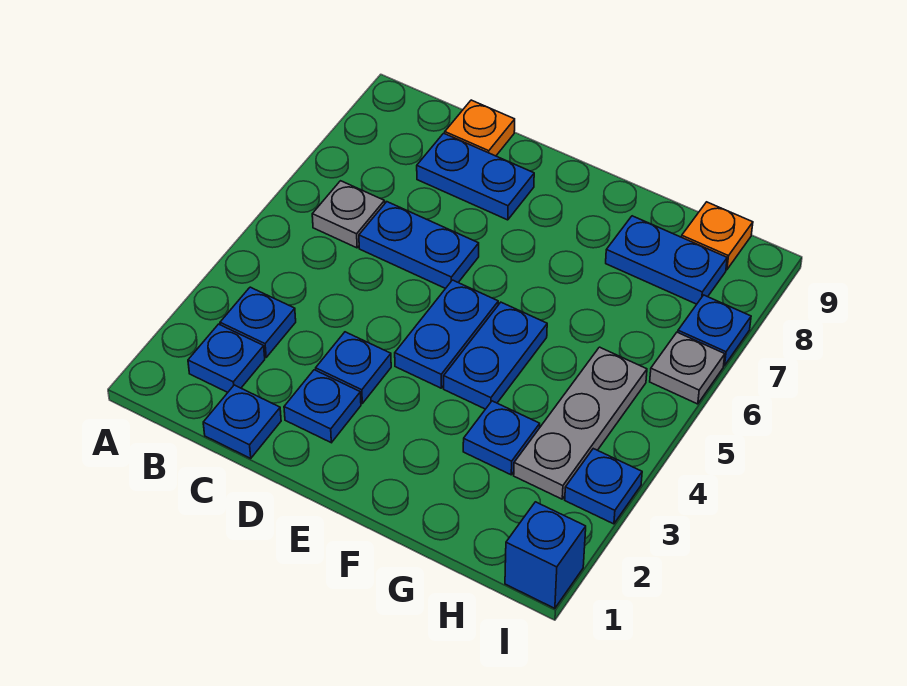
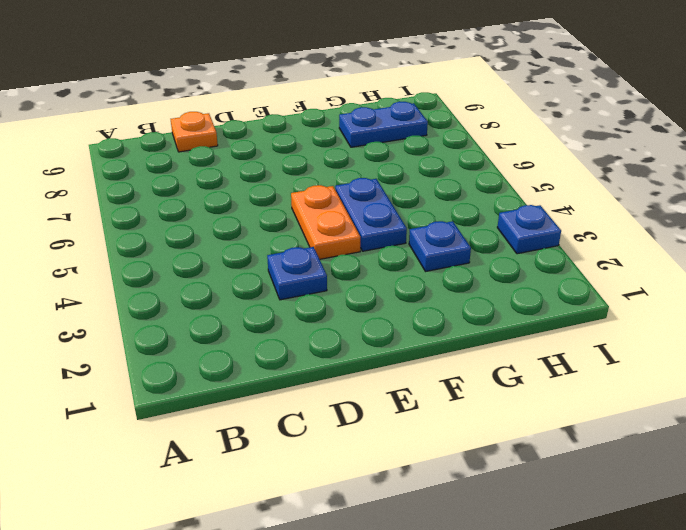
orange 1x2 plate [291,185,360,259] -> blue 1x2 plate [395,280,498,388]
none -> blue 1x1 plate [188,324,265,392]
none -> blue 1x1 plate [220,287,296,357]
none -> grey 1x1 plate [312,181,385,248]

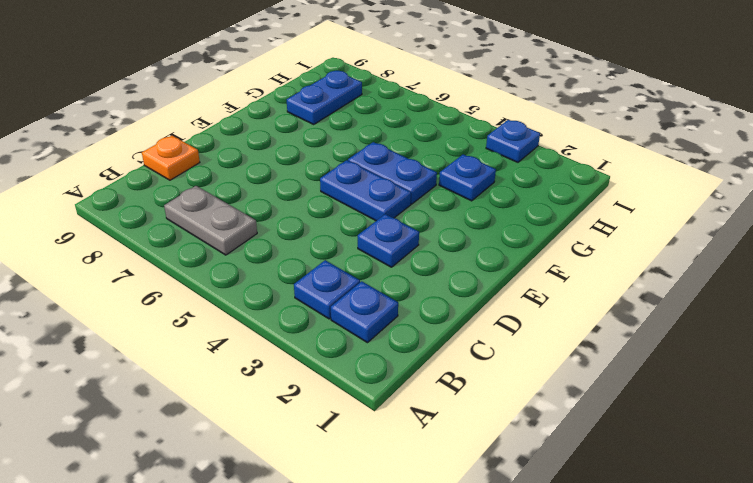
grey 1x2 plate [164,186,257,255] -> grey 1x1 plate [312,181,385,248]
none -> blue 1x1 plate [203,385,281,458]
none -> blue 1x2 plate [359,202,479,289]
none -> blue 1x2 plate [417,133,534,220]

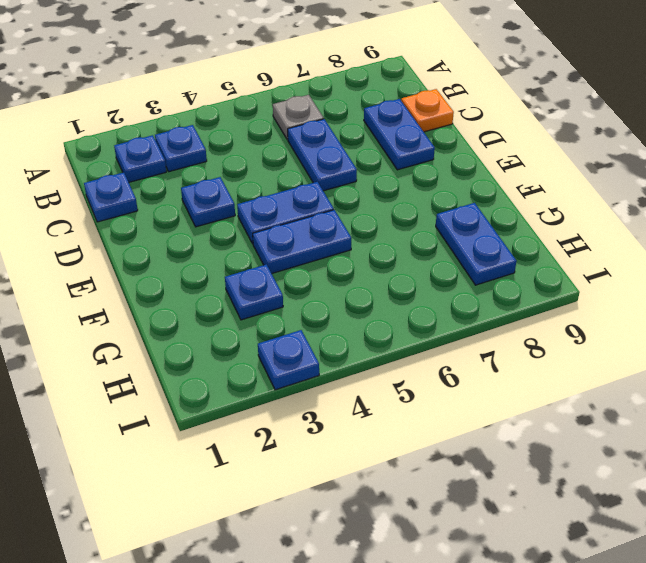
none -> blue 1x1 plate [284,370,361,443]
none -> grey 1x3 plate [514,347,647,499]
none -> orange 1x1 plate [682,202,753,270]

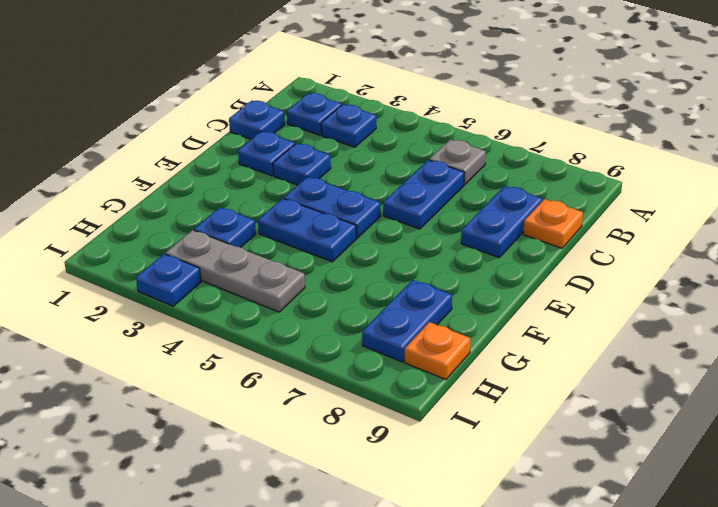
none -> blue 1x1 brick [505,502,586,608]
none -> grey 1x1 plate [650,332,725,404]
none -> blue 1x1 plate [678,295,751,366]

